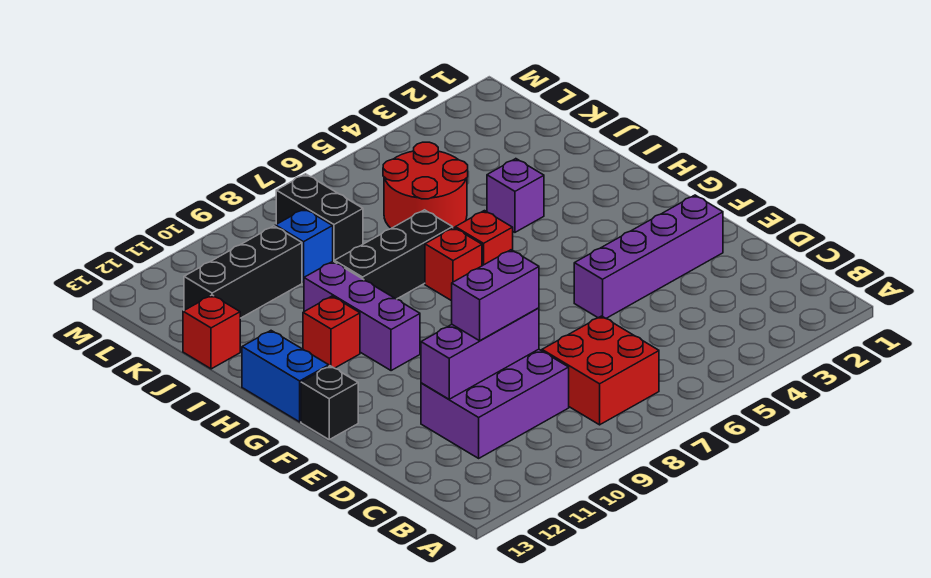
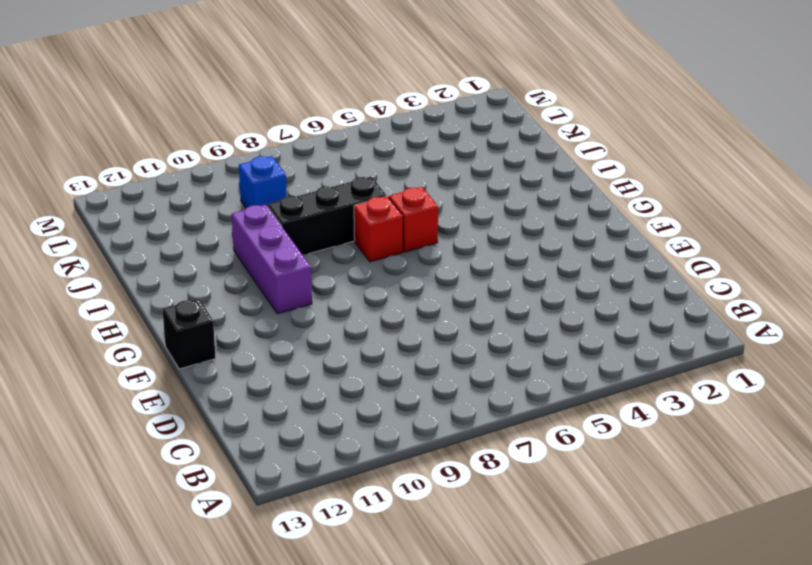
none -> red 2x2 brick [542,316,659,425]
none -> purple 2x3 brick [421,349,569,458]
none -> purple 1x4 brick [574,195,723,318]

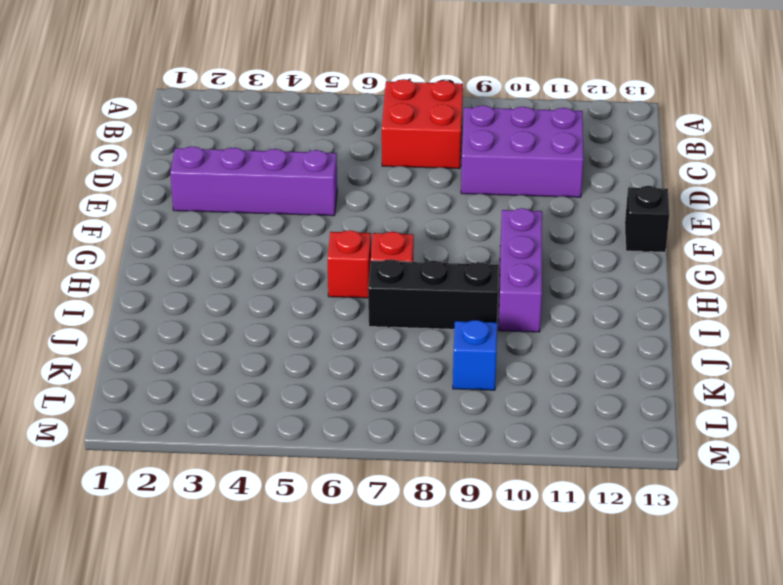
none -> blue 1x2 brick [242,331,329,422]
none -> red 1x1 brick [303,296,360,368]
none -> purple 1x1 brick [487,159,544,232]

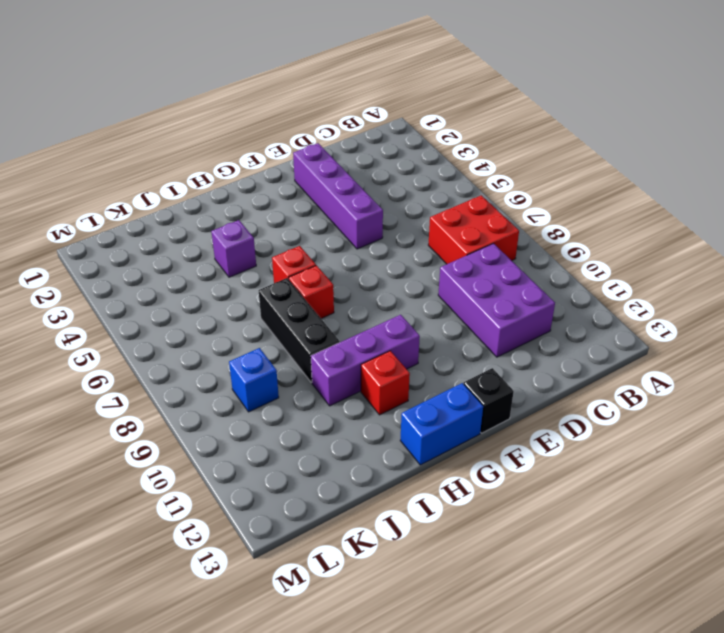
none -> red 2x2 round brick [383,142,468,228]
none -> red 1x1 brick [183,295,240,369]
none -> black 1x2 brick [276,174,363,262]

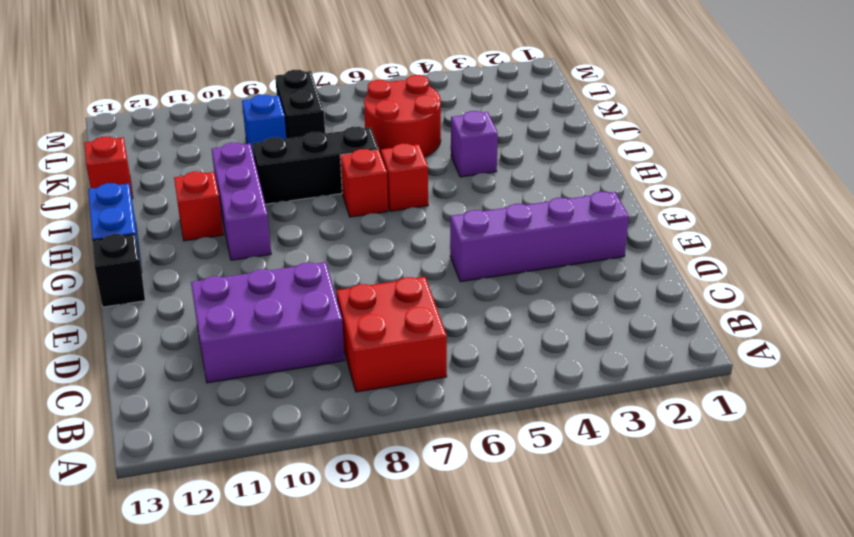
none -> black 1x3 brick [184,226,302,318]
none -> purple 1x3 brick [421,308,539,399]
none -> purple 1x2 brick [452,250,539,341]

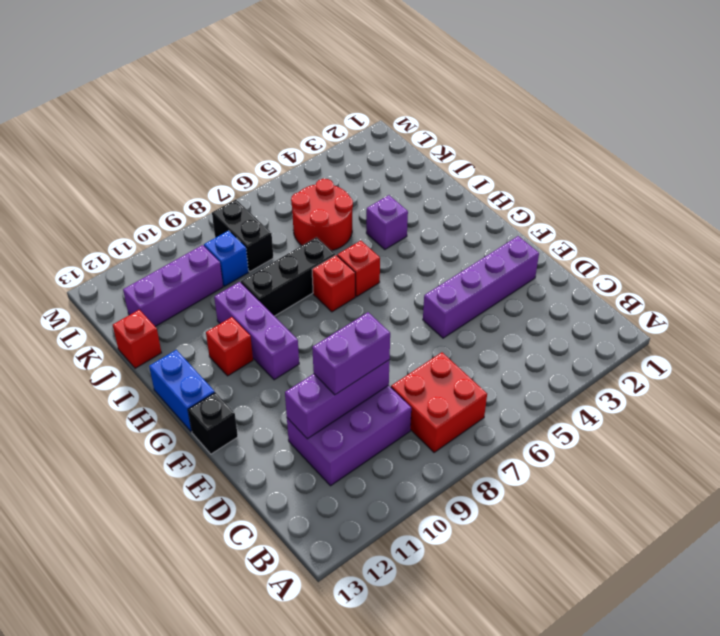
purple 1x3 brick [123,245,223,326] -> black 1x3 brick [184,226,302,318]

